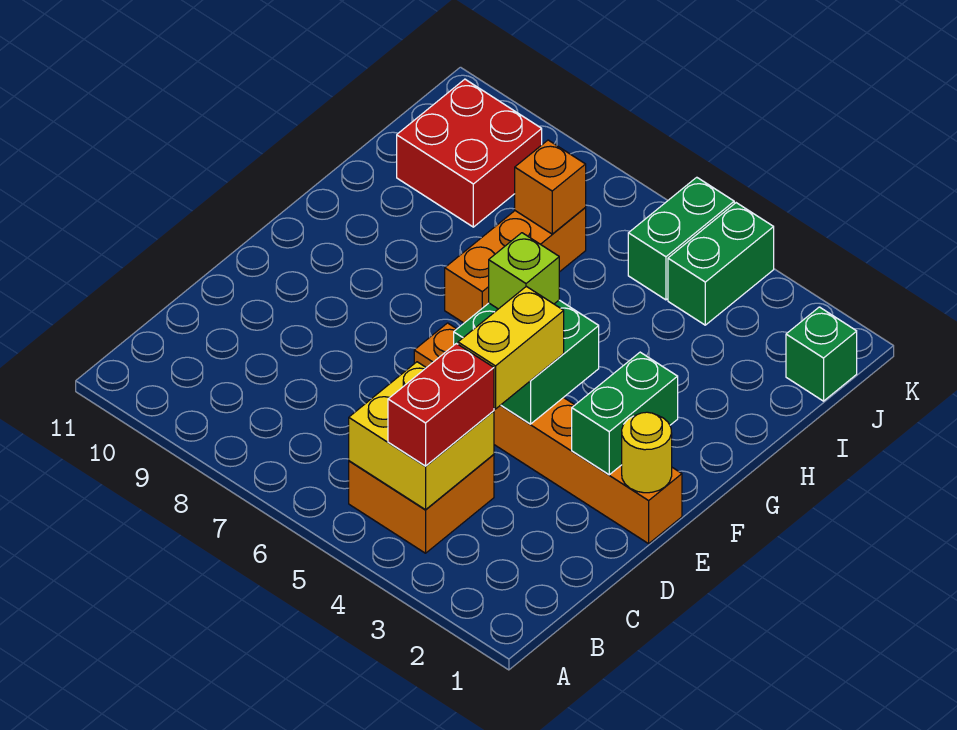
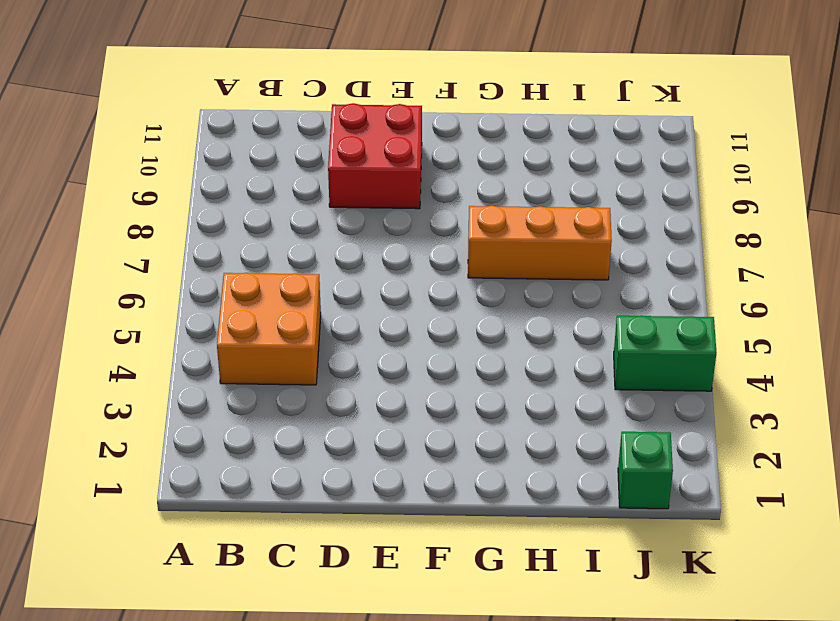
red 2x2 brick [328,103,422,209] -> red 2x2 brick moved to [397,79,542,227]
none -> orange 1x6 brick [414,323,682,544]
none -> green 1x2 brick [628,177,734,300]
none -> yellow 2x2 brick [349,362,494,510]

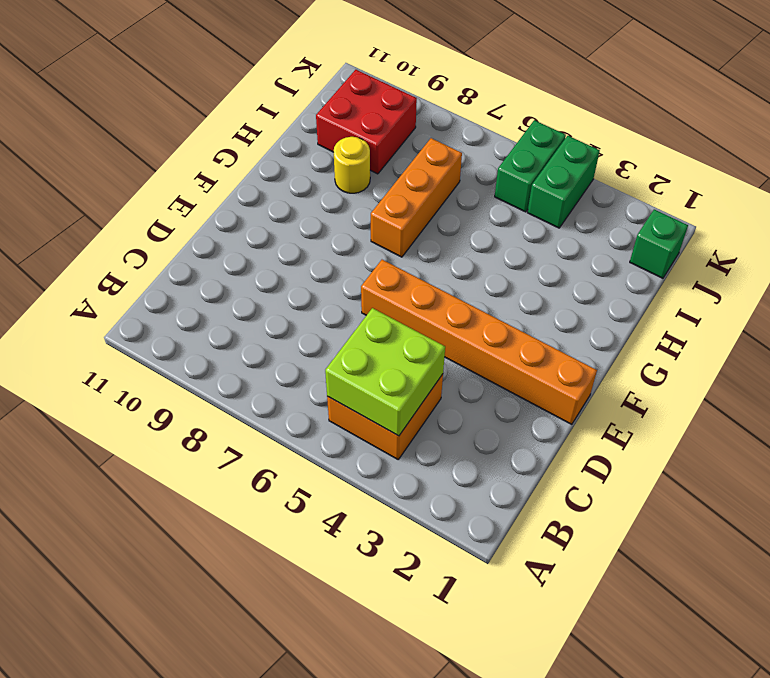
lime 2x2 brick [325,308,445,436] -> yellow 2x2 brick [349,362,494,510]
yellow 1x1 round brick [334,137,370,193] -> yellow 1x1 round brick moved to [622,412,672,493]
none -> green 1x2 brick [572,352,678,475]
none -> green 2x2 brick [454,300,599,424]
none -> orange 1x1 brick [515,140,586,234]

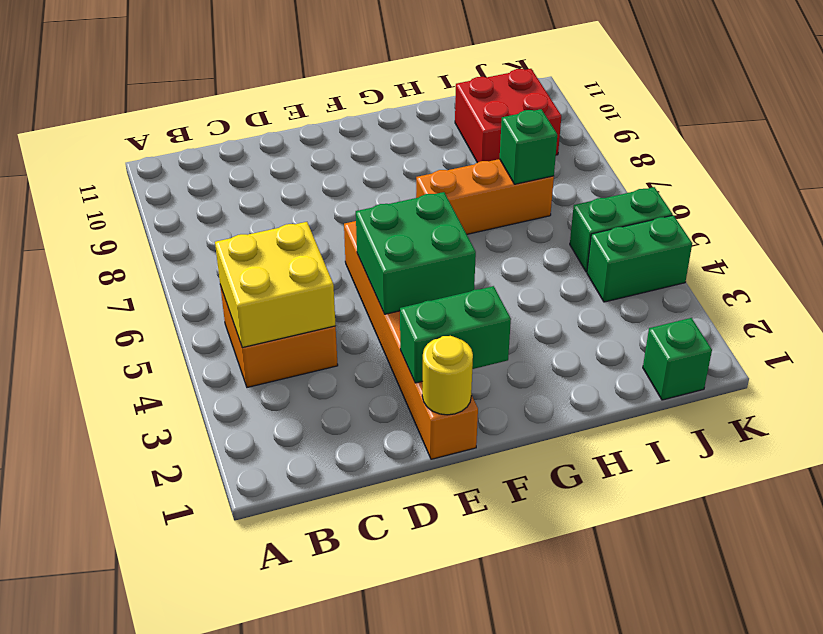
green 1x1 brick [500,109,557,184] -> orange 1x1 brick [515,140,586,234]
none -> red 1x2 brick [388,344,494,466]
none -> yellow 1x2 brick [458,286,564,409]
none -> lime 1x1 brick [489,233,559,309]

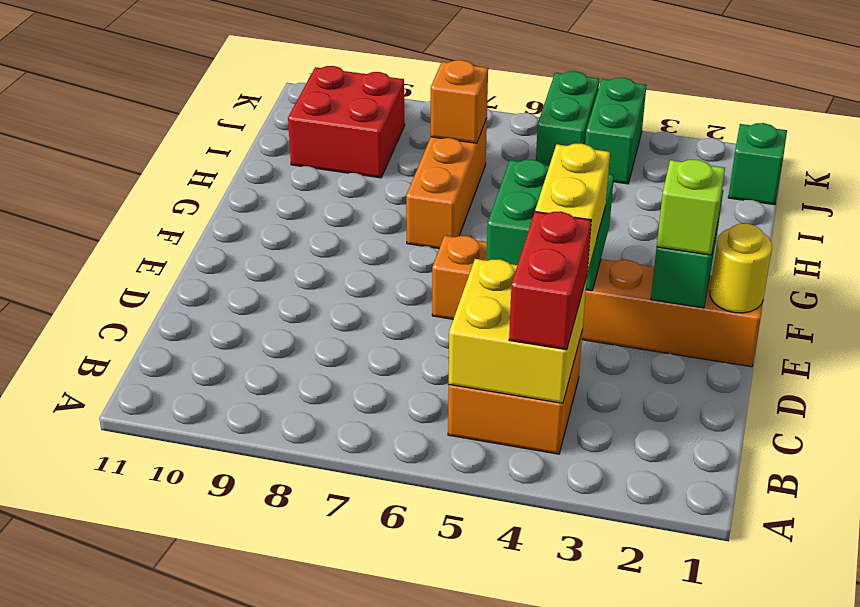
lime 1x1 brick [657,160,725,255] -> lime 1x1 brick moved to [489,233,559,309]

